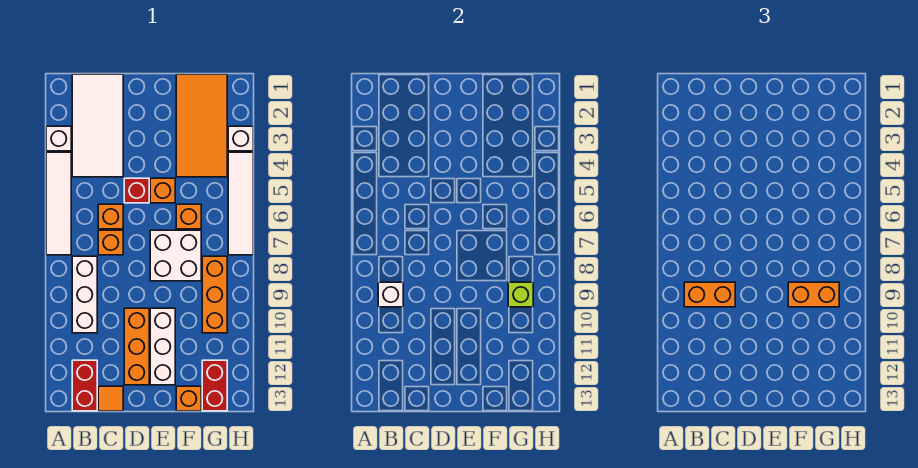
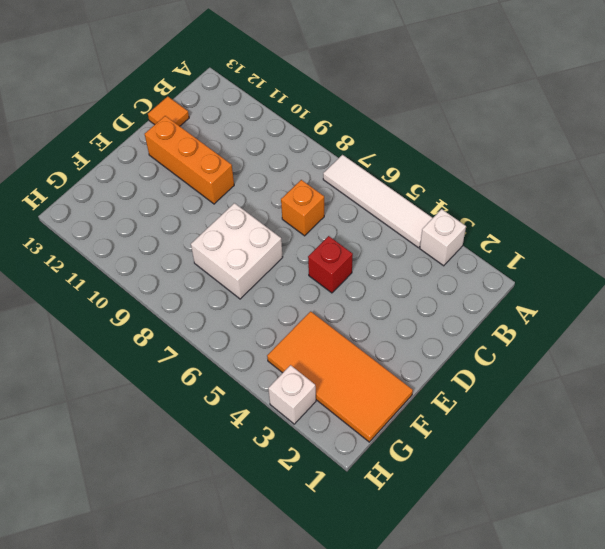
none -> white 2x4 tile [72,74,123,177]
none -> white 1x3 brick [72,256,97,333]
none -> red 1x2 brick [72,360,97,411]

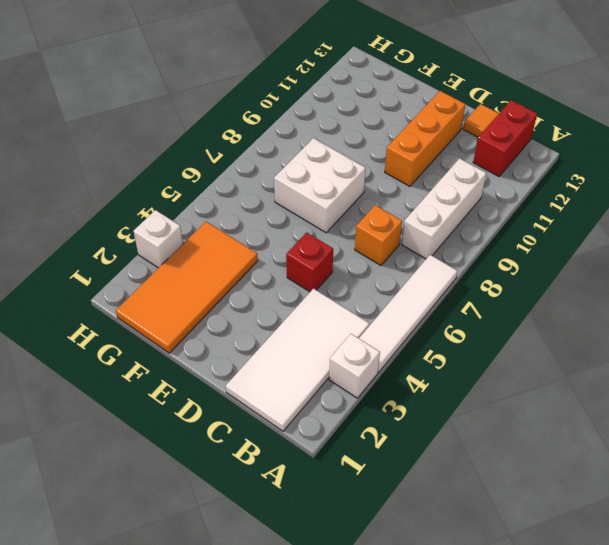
none -> orange 1x1 brick [98,204,123,229]
none -> orange 1x1 brick [150,178,175,203]
none -> white 1x3 brick [150,308,175,385]

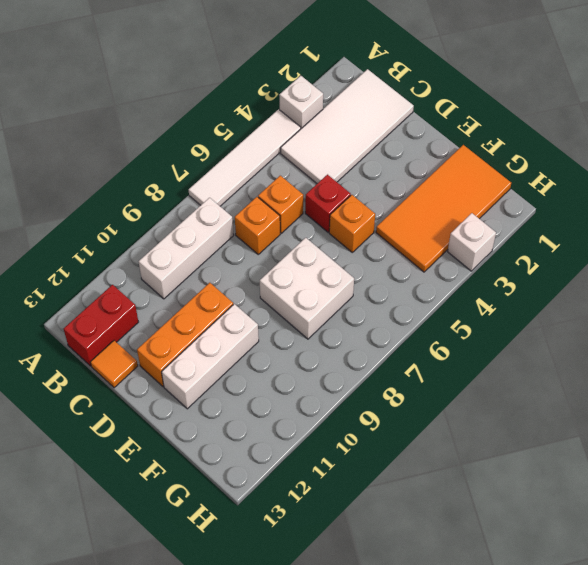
none -> orange 1x1 brick [176,204,201,229]
none -> orange 1x1 brick [176,386,201,411]
none -> orange 1x3 brick [202,256,227,333]

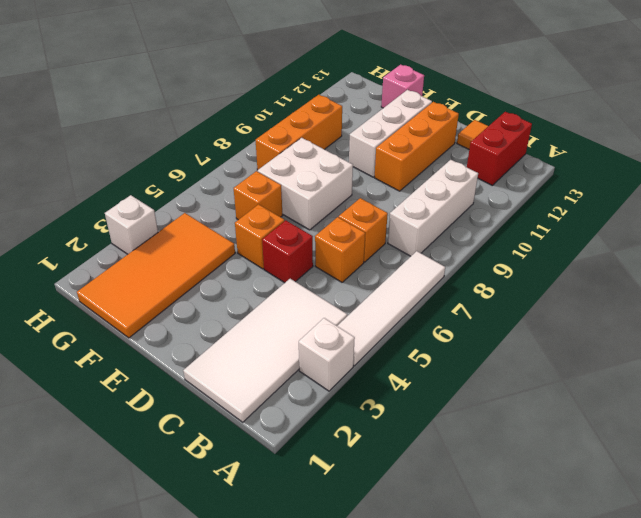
pink 1x1 brick [381,64,424,108] -> orange 1x1 brick [176,386,201,411]
none -> red 1x2 brick [202,360,227,411]
none -> white 1x4 tile [228,152,253,255]
none -> white 1x1 brick [378,282,403,307]

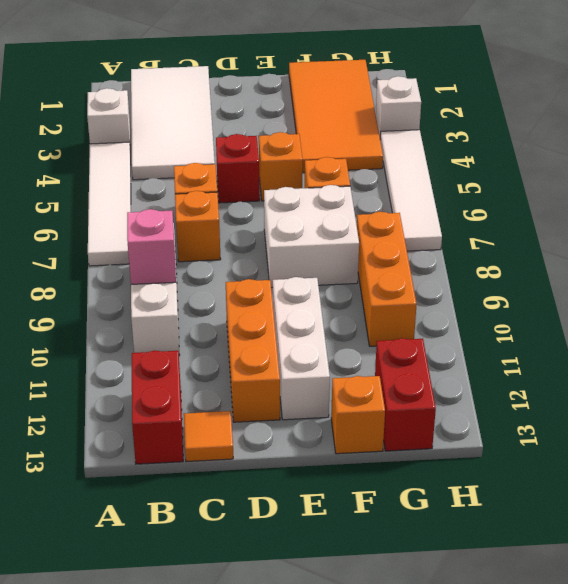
pink 1x1 brick [127,209,176,284] -> white 1x1 brick [378,282,403,307]
none -> lime 1x1 brick [508,282,533,307]
none -> orange 1x2 brick [684,282,735,307]
none -> orange 1x2 brick [788,282,839,307]

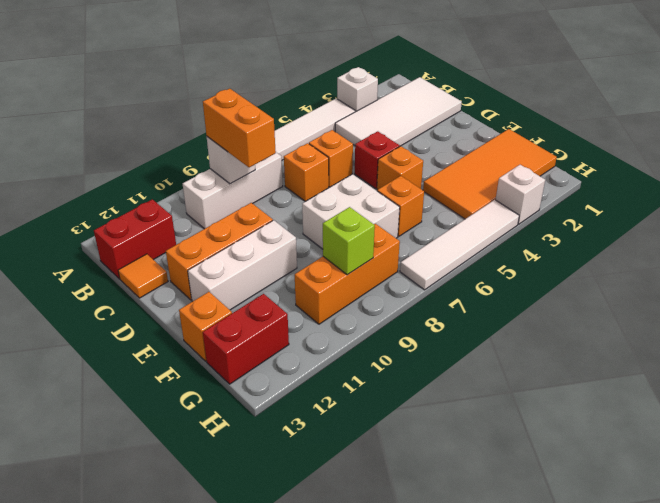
none -> orange 1x2 brick [788,282,839,307]

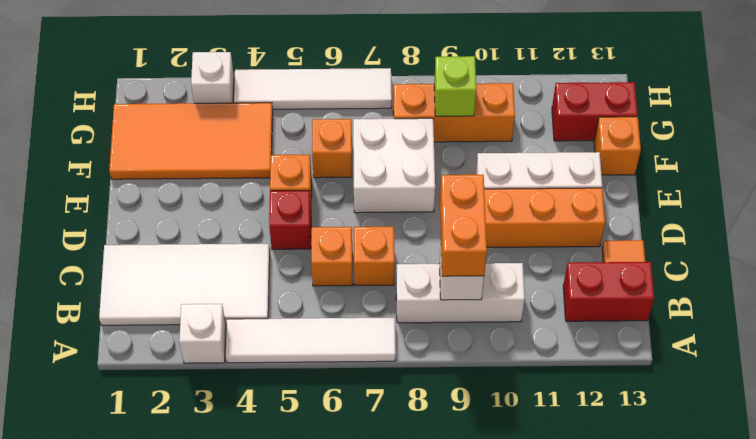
none -> orange 1x2 brick [788,282,839,307]

